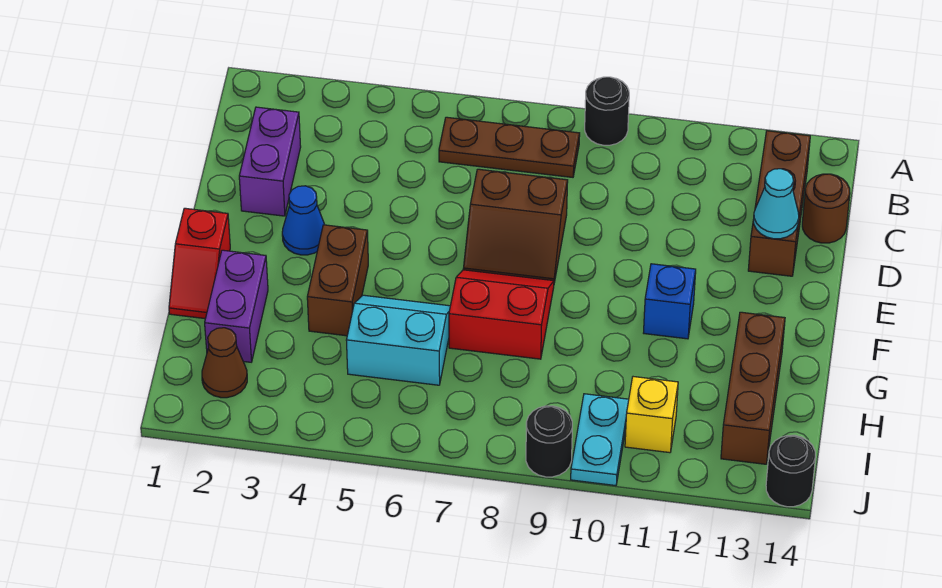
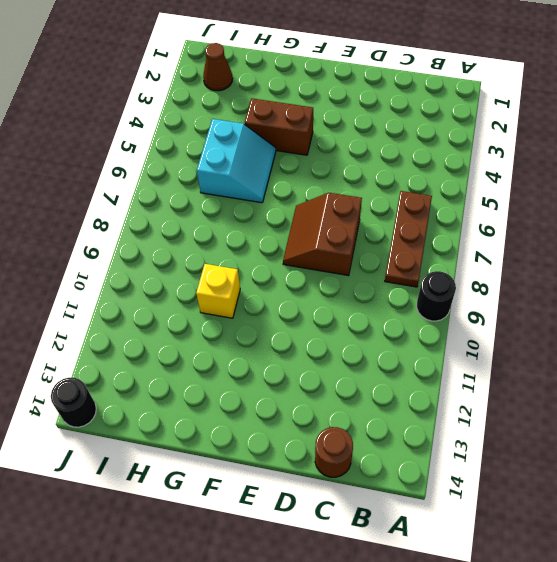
yellow 1x1 brick [196,264,240,318] -> yellow 1x1 brick moved to [625,377,678,453]
none -> brown 1x3 brick [748,131,810,276]
none -> purple 1x2 brick [239,107,301,216]
none -> blue 1x1 cone [282,186,325,255]

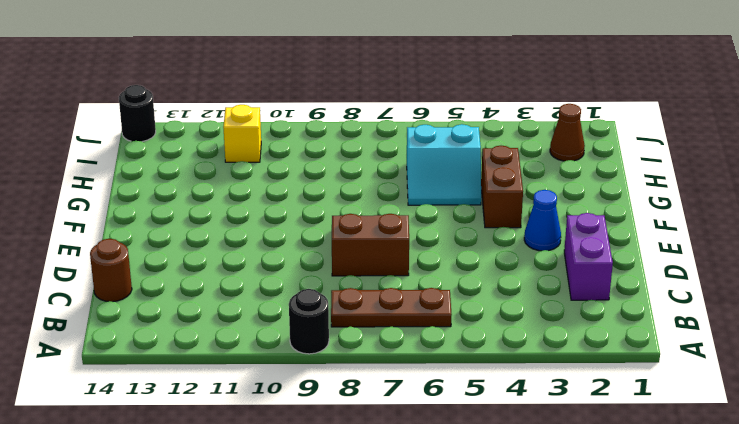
none -> brown 1x3 brick [748,131,810,276]
none -> red 1x2 slope [169,208,230,319]
none -> red 2x2 slope [449,270,554,359]

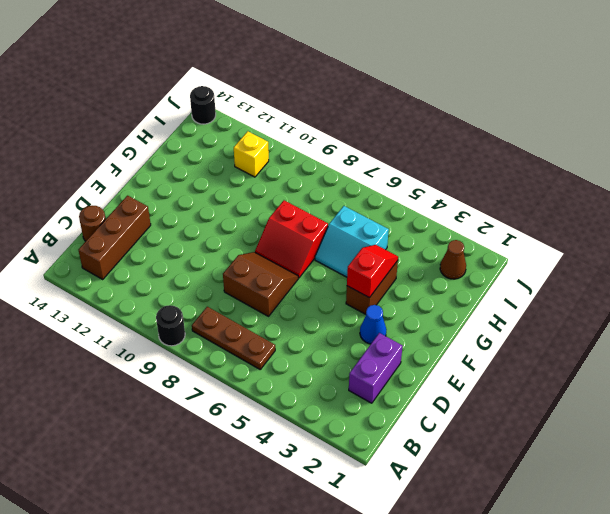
red 1x2 slope [347,245,398,298] -> red 1x2 slope moved to [169,208,230,319]
none -> blue 1x1 brick [644,264,696,339]
none -> purple 1x2 brick [205,250,268,362]
none -> brown 1x3 brick [721,312,785,464]

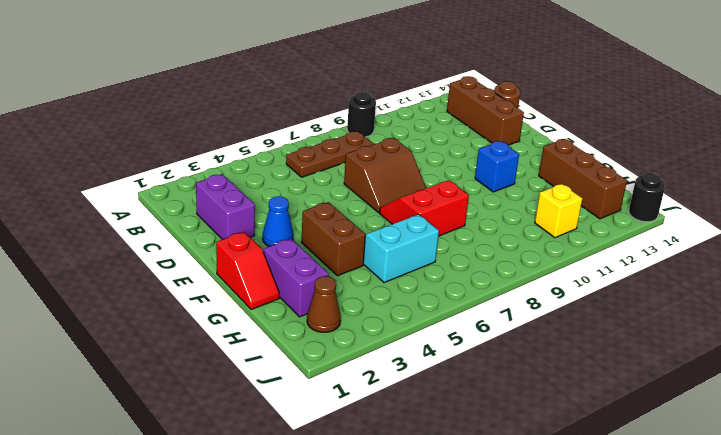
none -> cyan 1x2 plate [571,394,629,486]
none -> black 1x1 round brick [526,406,572,477]
none -> cyan 1x1 cone [754,169,799,239]

